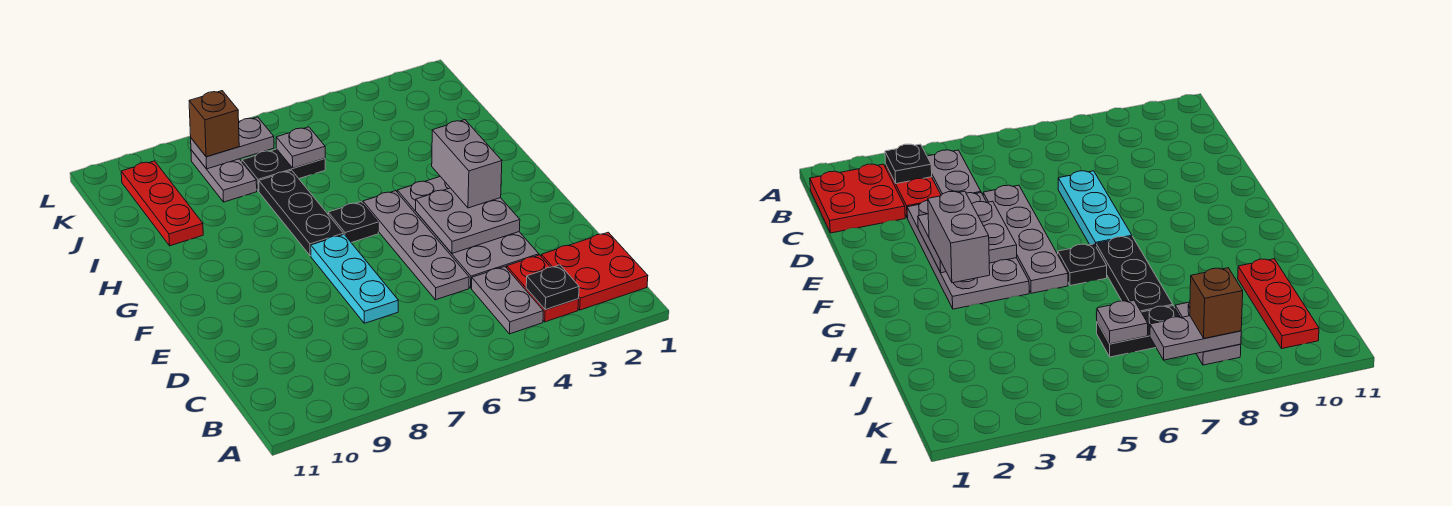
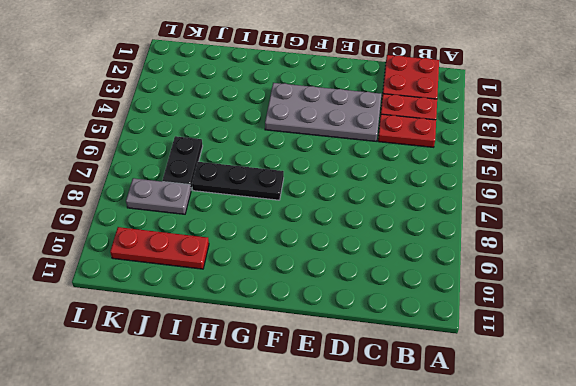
red 1x2 plate [378,114,436,147] -> grey 1x2 plate [472,267,543,334]
none -> grey 1x4 plate [363,191,469,300]
none -> cyan 1x3 plate [311,234,398,323]
none -> black 1x1 plate [328,202,378,243]

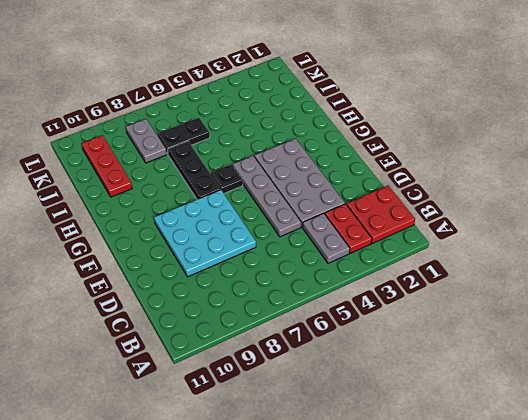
cyan 3x3 plate [154,190,256,277] -> cyan 1x3 plate [311,234,398,323]
none -> black 1x1 plate [526,265,579,310]
none -> grey 2x2 plate [416,188,520,253]
none -> grey 1x1 plate [276,127,325,168]

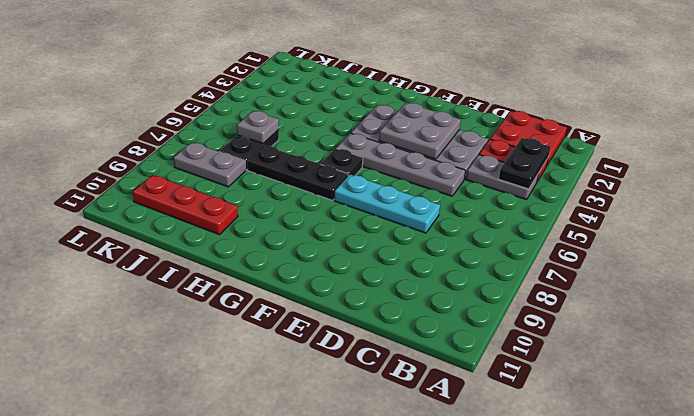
black 1x2 plate [499,138,550,189] -> black 1x1 plate [526,265,579,310]
none -> grey 1x2 plate [191,117,274,169]
none -> grey 1x2 brick [432,120,502,208]
none -> brown 1x1 brick [189,91,239,157]

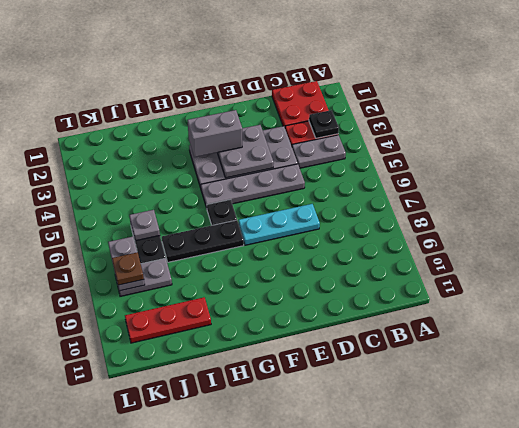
brown 1x1 plate [112,252,144,285] -> brown 1x1 brick [189,91,239,157]

